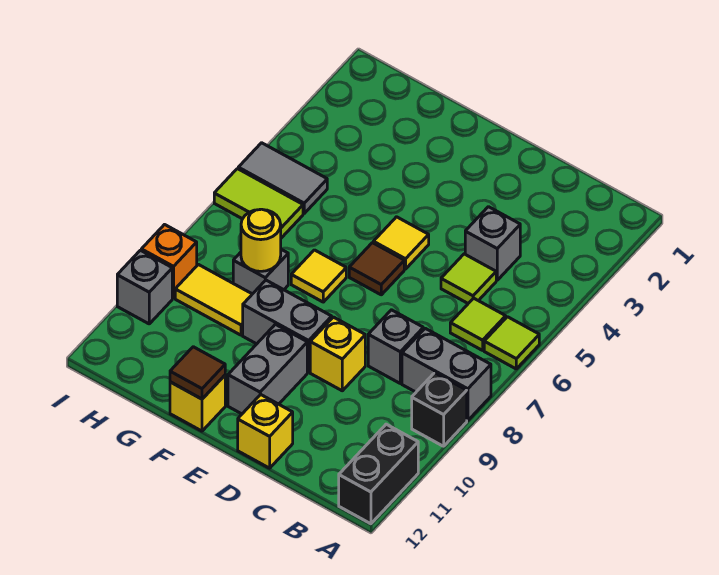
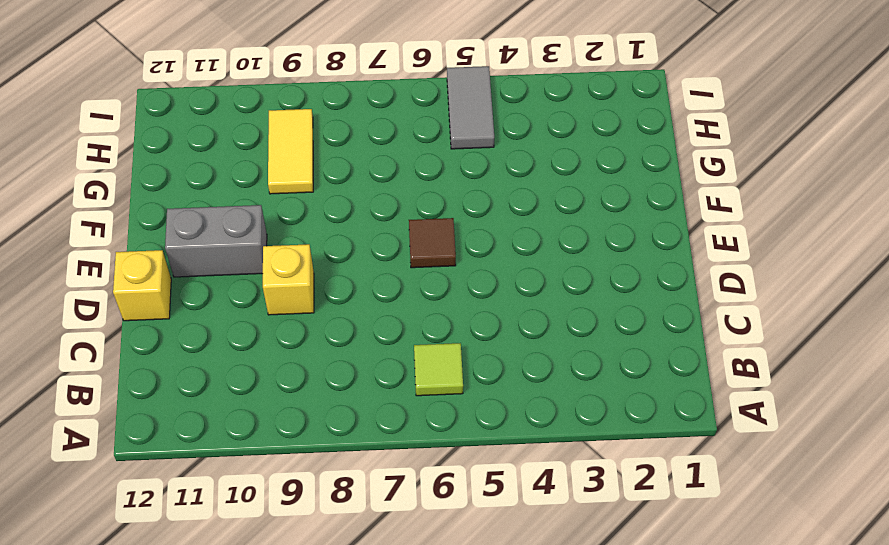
none -> lime 1x1 tile [484,317,539,369]
none -> grey 1x2 brick [402,328,491,421]
none -> black 1x1 brick [412,373,467,446]

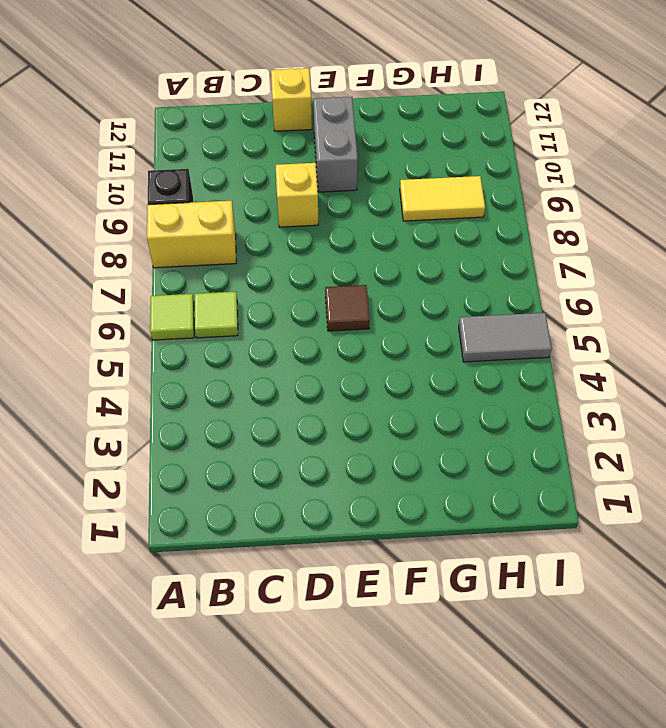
yellow 1x2 brick [147,201,236,268] -> grey 1x2 brick [402,328,491,421]
none -> black 1x2 brick [339,424,418,524]
none -> grey 1x1 brick [465,207,520,280]
none -> lime 1x1 tile [441,254,496,303]

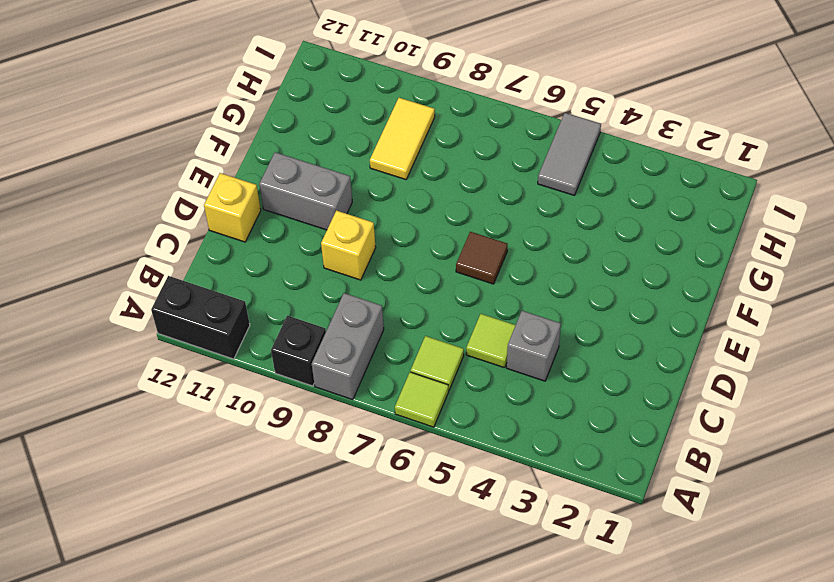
none -> grey 1x1 brick [368,310,423,383]
none -> yellow 1x1 tile [373,217,429,269]
none -> grey 1x2 brick [243,280,332,372]

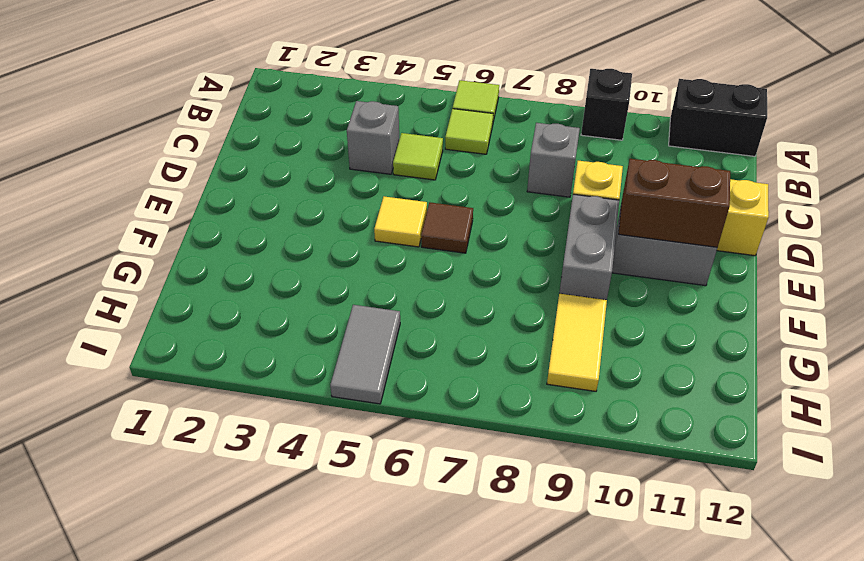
brown 1x2 brick [618,159,730,247] -> none
none -> grey 1x2 brick [402,328,491,421]
none -> yellow 1x1 tile [291,250,346,302]
none -> yellow 1x1 brick [170,375,225,431]

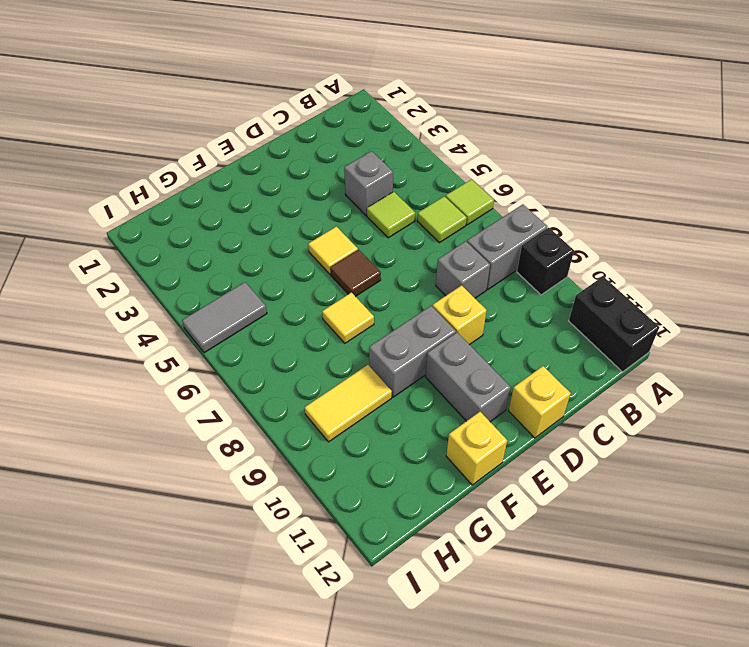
none -> grey 1x1 brick [233,249,288,294]
none -> lime 1x2 tile [214,169,303,238]
none -> orange 1x1 brick [141,225,197,298]

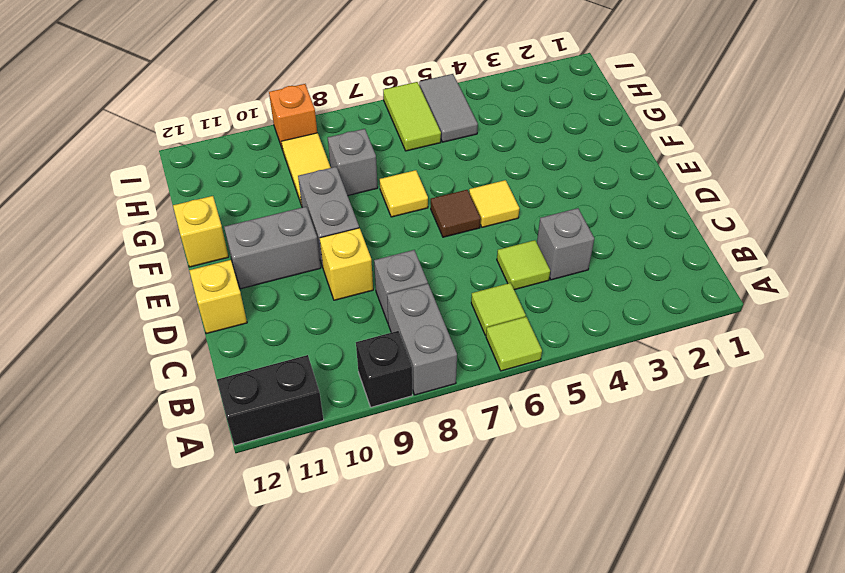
none -> grey 1x1 brick [117,250,172,324]
none -> brown 1x1 tile [170,347,225,399]
none -> yellow 1x1 round brick [241,209,281,271]

